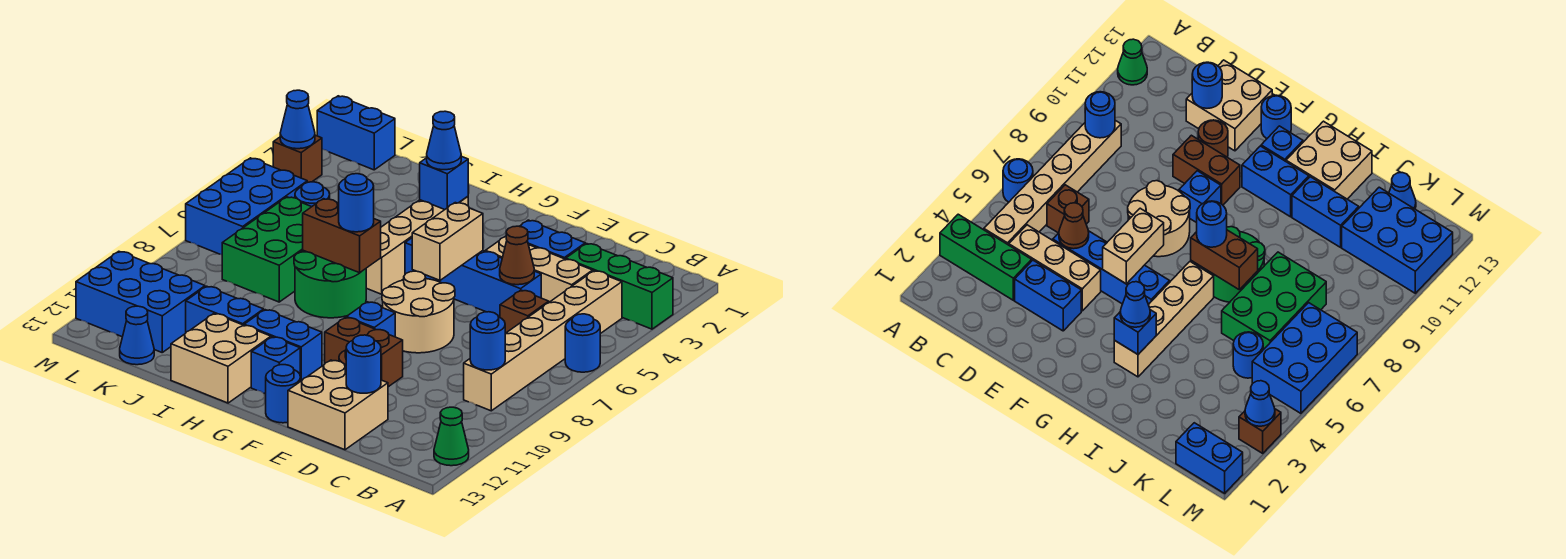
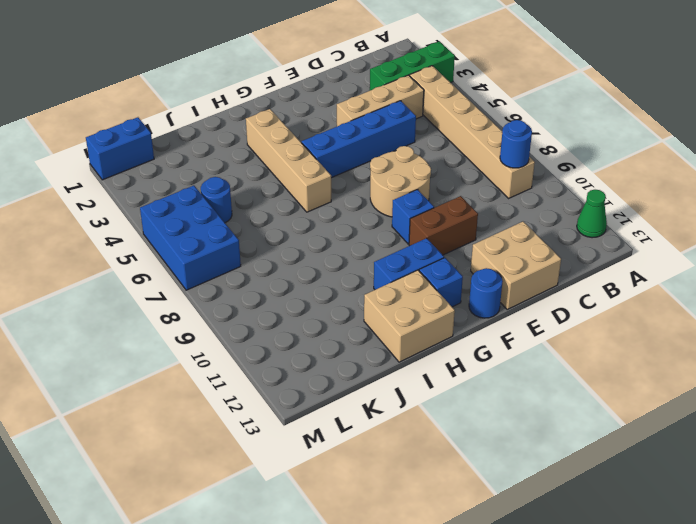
none -> blue 1x1 round brick [565,314,600,372]
none -> brown 1x1 brick [500,290,549,333]
none -> blue 1x2 brick [520,220,585,259]
none -> brown 1x1 round brick [1198,120,1228,157]

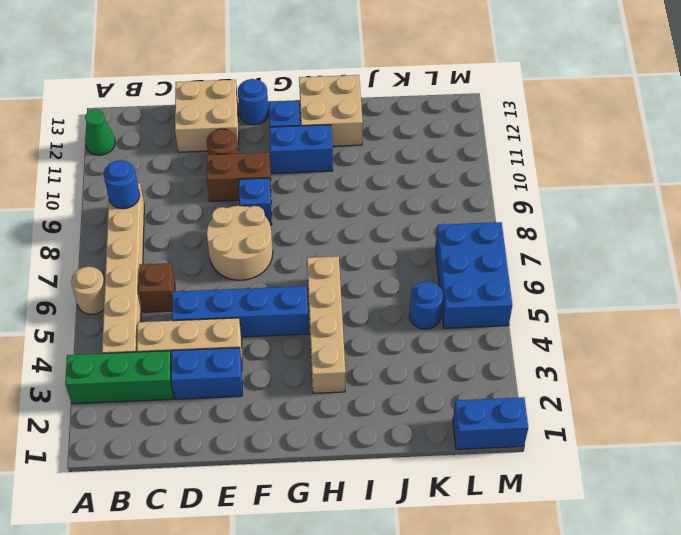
tan 1x1 round brick [71,267,105,314] -> blue 1x1 round brick [565,314,600,372]
none -> green 2x2 round brick [294,250,366,318]
none -> blue 1x2 brick [186,286,264,332]
none -> green 2x3 brick [222,197,311,302]
none -> blue 2x3 brick [76,251,205,352]

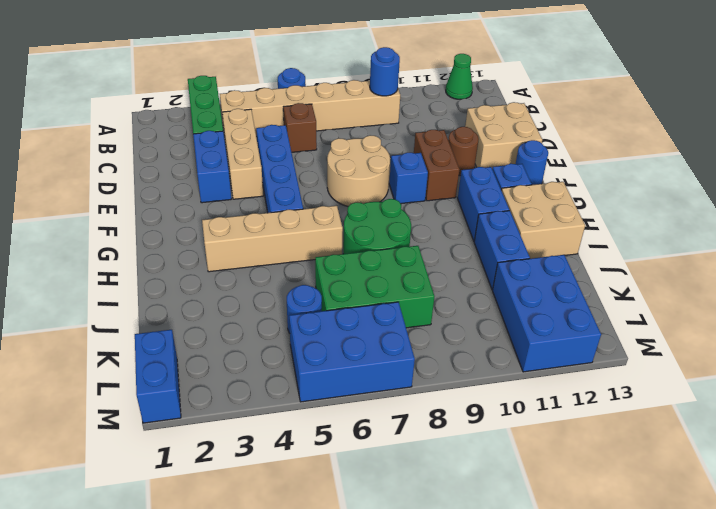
none -> blue 1x1 cone [120,306,154,365]
none -> brown 1x1 brick [273,135,322,182]
none -> brown 1x1 cone [500,226,534,285]
none -> blue 1x1 round brick [346,335,381,393]

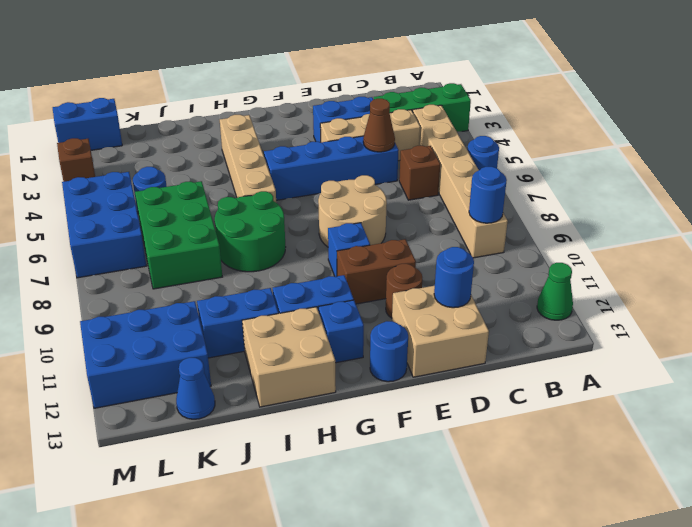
none -> tan 1x2 brick [412,203,483,280]
none -> blue 1x1 brick [420,156,468,210]
none -> brown 1x2 brick [303,199,381,273]
none -> blue 1x1 cone [280,90,315,149]

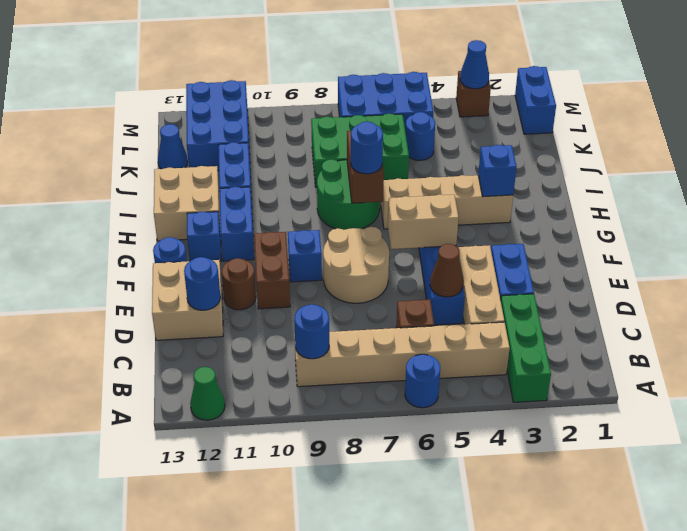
none -> blue 1x1 cone [427,111,461,170]

